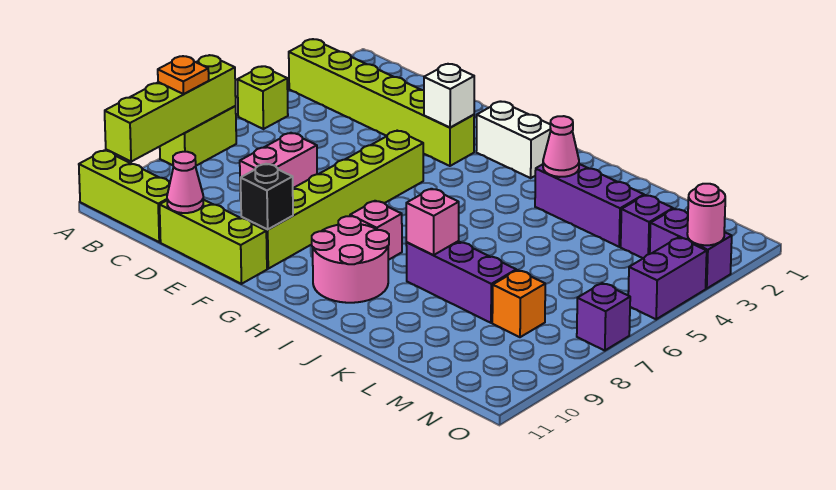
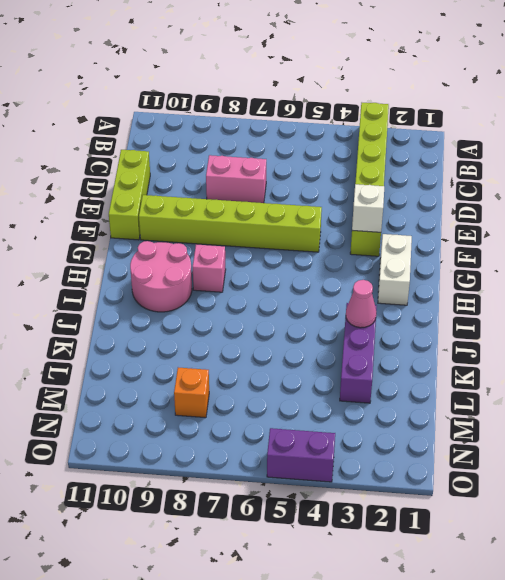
none -> lime 1x1 brick [237,66,288,129]
none -> lime 1x2 brick [160,106,236,166]
none -> lime 1x3 brick [79,150,170,242]

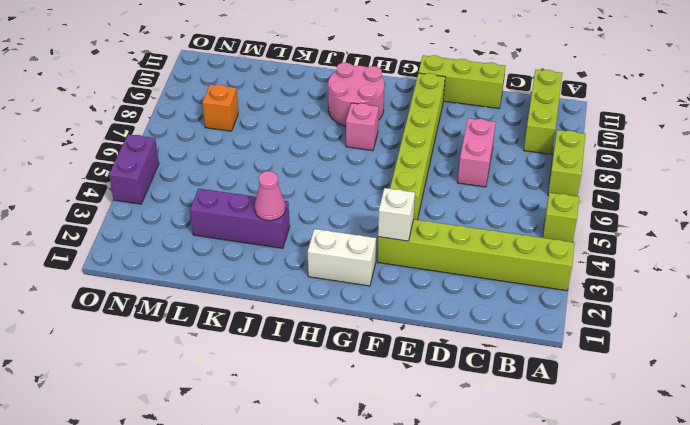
lime 1x3 brick [524,70,562,154] -> lime 1x3 brick turned to [79,150,170,242]
none -> purple 1x3 brick [406,241,516,323]
none -> purple 1x1 brick [621,195,673,258]
none -> purple 1x2 brick [650,209,732,289]

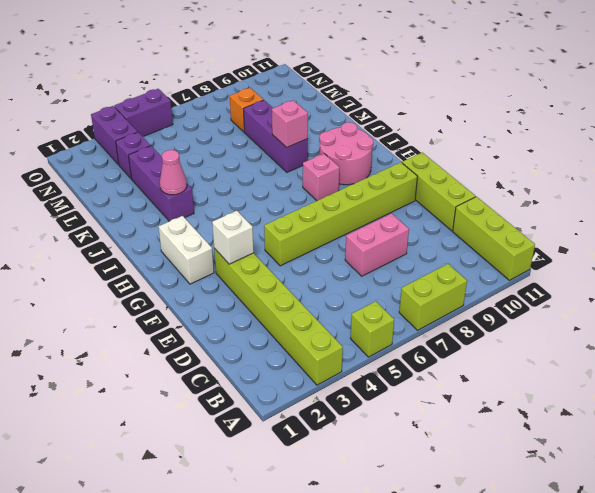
none -> purple 1x1 brick [577,283,630,351]
none -> lime 1x4 brick [105,55,236,162]
none -> pink 1x1 cone [167,152,203,213]

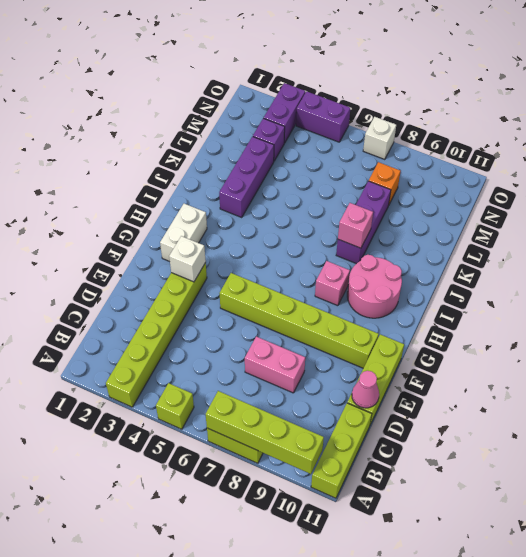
white 1x1 brick [363,117,396,160] -> purple 1x1 brick [577,283,630,351]
none -> black 1x1 brick [241,164,293,229]
none -> pink 1x1 cone [543,116,579,177]
none -> pink 1x1 round brick [687,184,725,245]

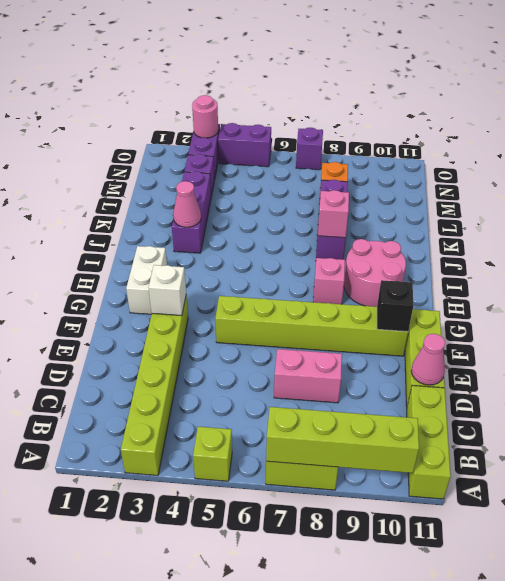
none -> orange 1x1 plate [158,56,209,94]

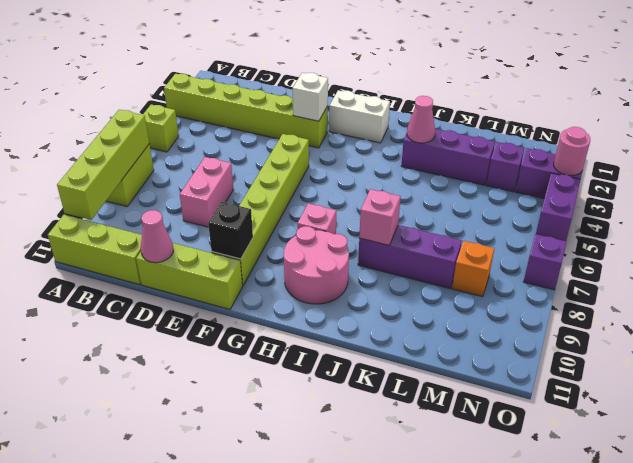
none -> orange 1x1 plate [158,56,209,94]

